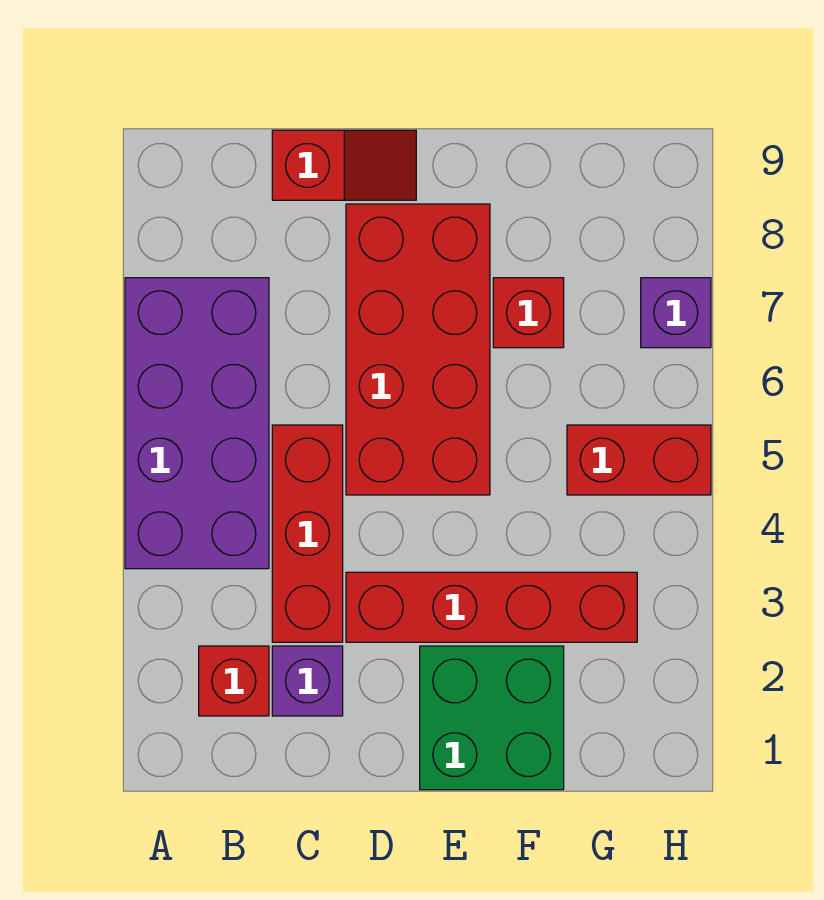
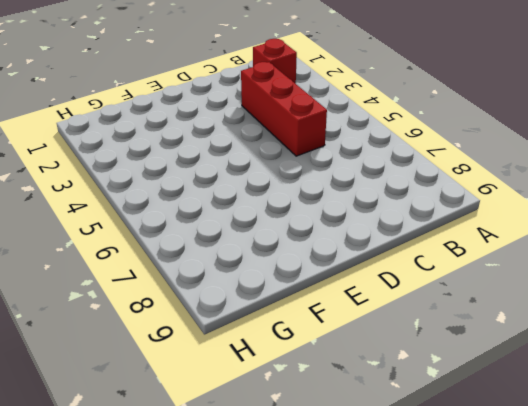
none -> purple 2x4 brick [125,278,269,569]
none -> purple 1x1 brick [272,646,343,716]

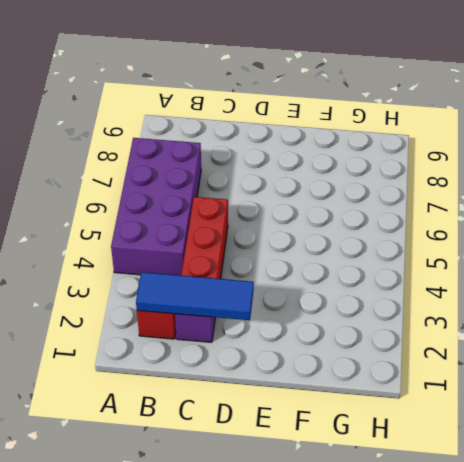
blue 1x3 tile [136,272,254,320] -> none
none -> red 1x2 slope [272,130,416,200]
none -> red 1x4 brick [346,572,637,642]

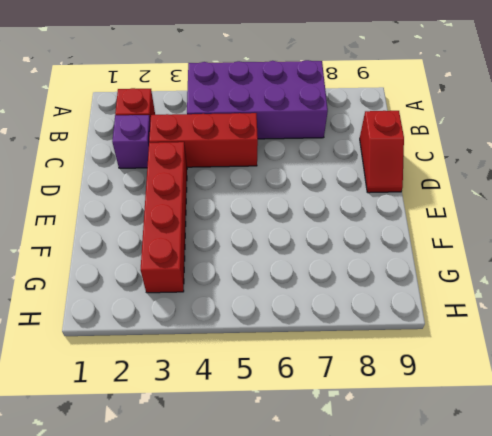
none -> red 2x4 brick [346,204,490,495]
none -> green 2x2 brick [420,646,564,790]

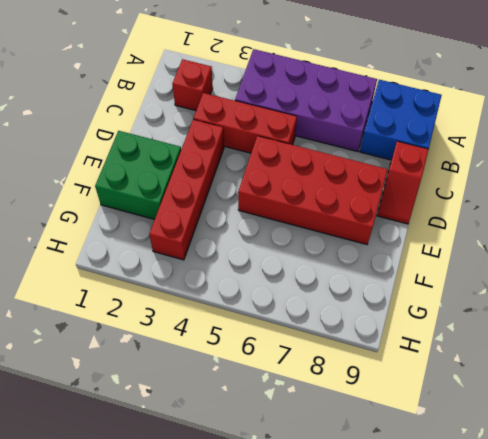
blue 2x2 brick [360,80,442,160] -> none
none -> purple 1x1 brick [272,646,343,716]
none -> red 1x1 brick [493,278,564,348]

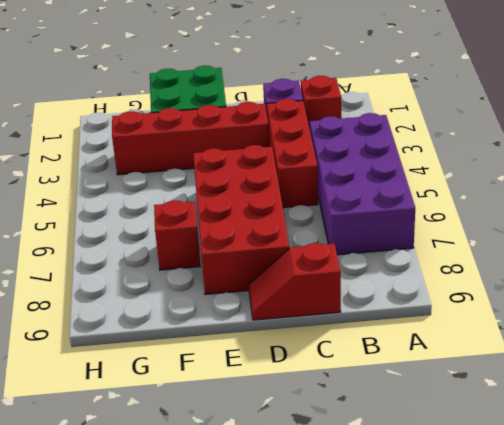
none -> red 1x2 brick [567,425,711,495]
none -> purple 1x1 brick [641,278,711,348]

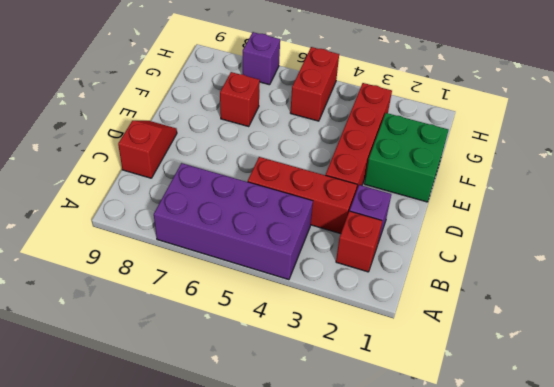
none -> red 2x4 brick [346,204,490,495]

